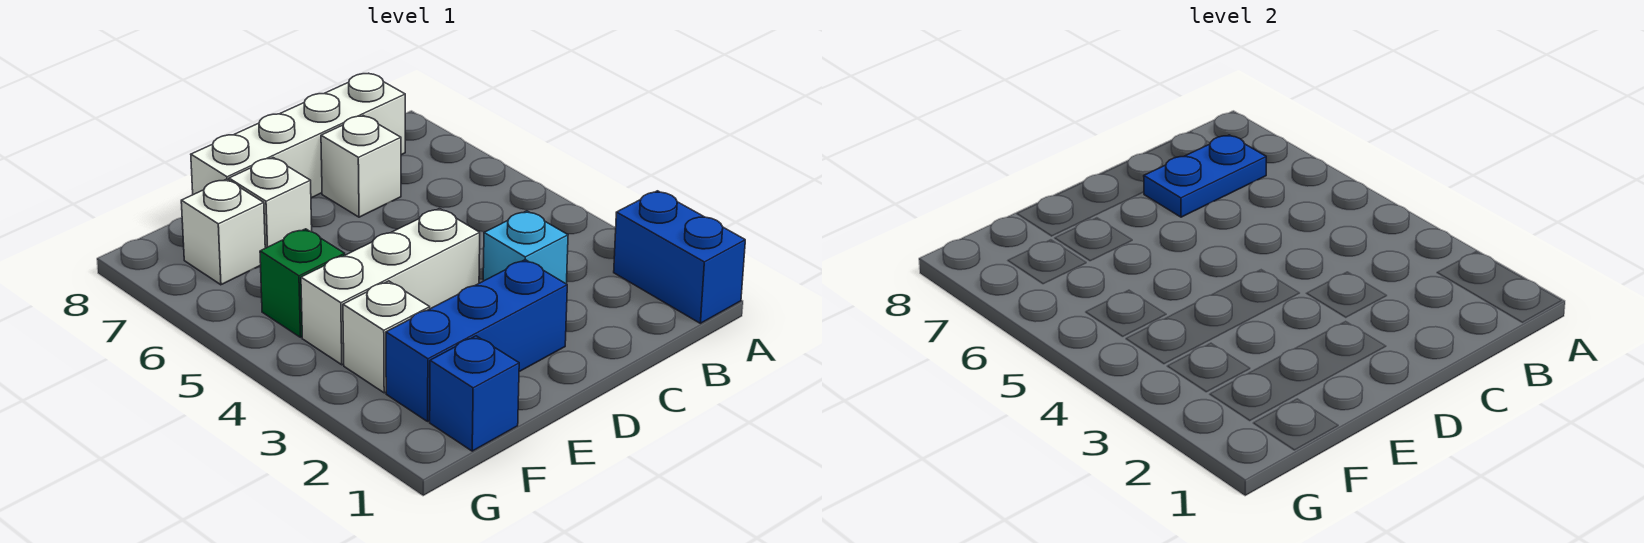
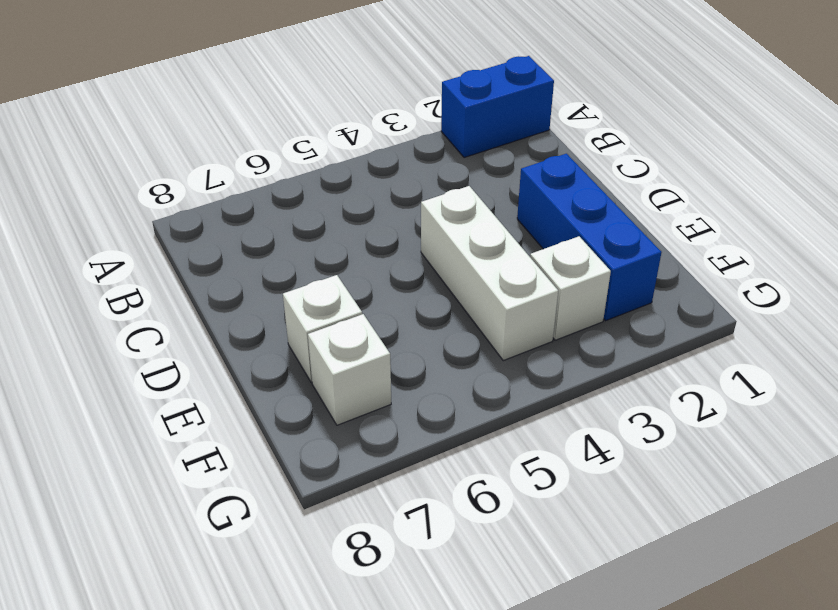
none -> white 1x4 brick [191,73,405,198]
none -> cyan 1x1 brick [483,211,568,284]
none -> white 1x1 brick [321,116,401,217]

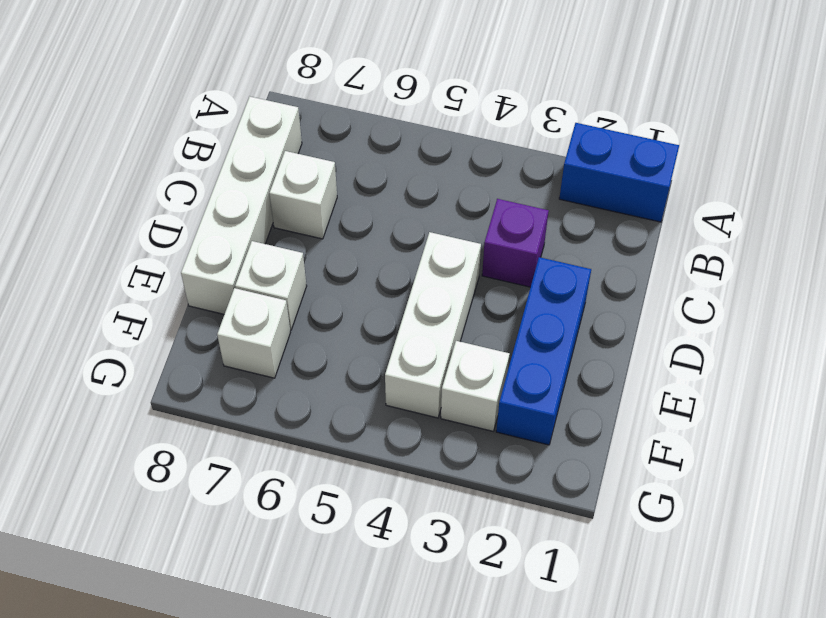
purple 1x1 brick [482,199,549,287] -> cyan 1x1 brick [483,211,568,284]
none -> blue 1x1 brick [430,336,519,451]
none -> green 1x1 brick [260,229,345,337]
none -> blue 1x2 plate [1144,135,1266,217]

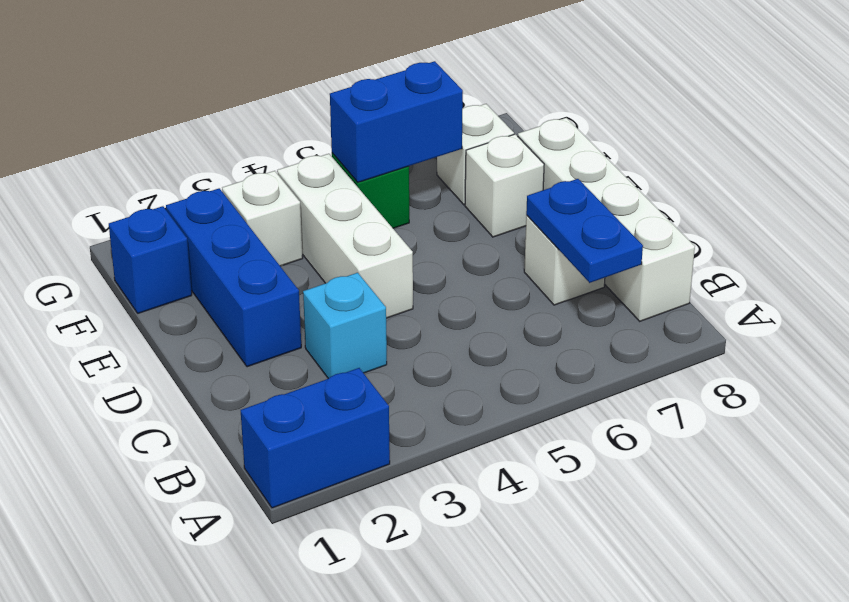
blue 1x2 brick [330,61,463,182] -> none

